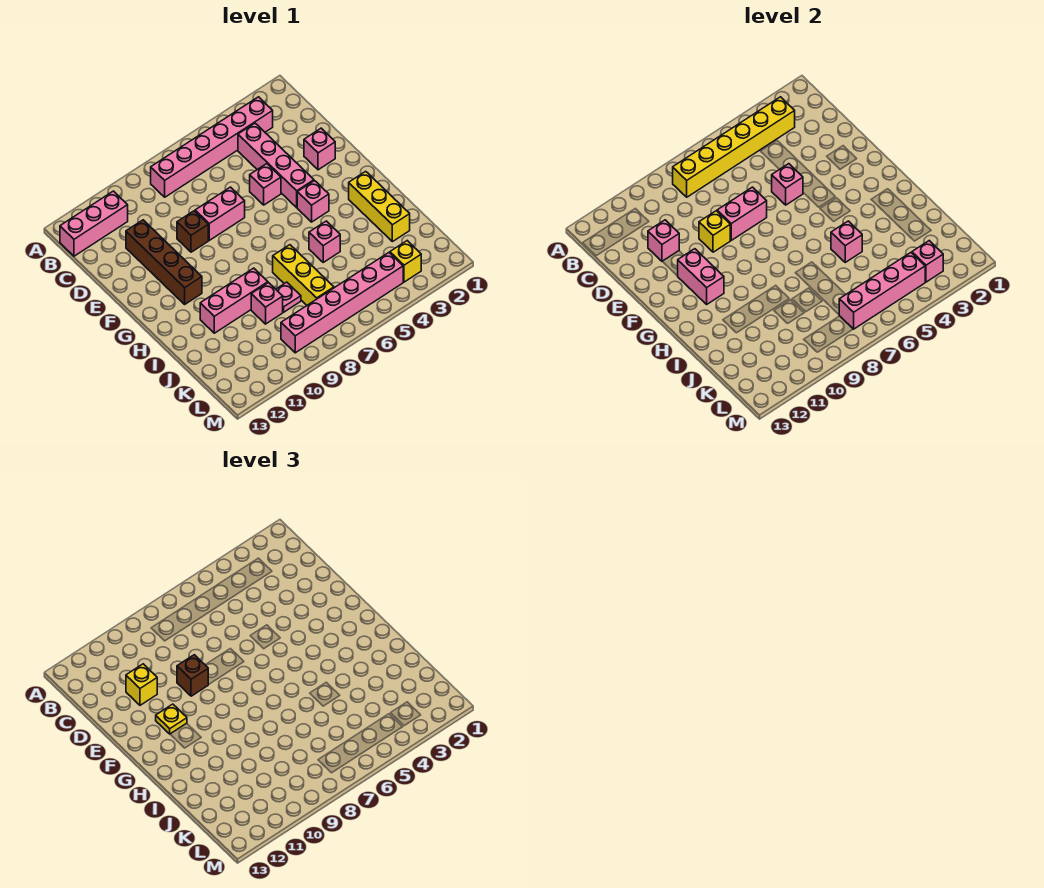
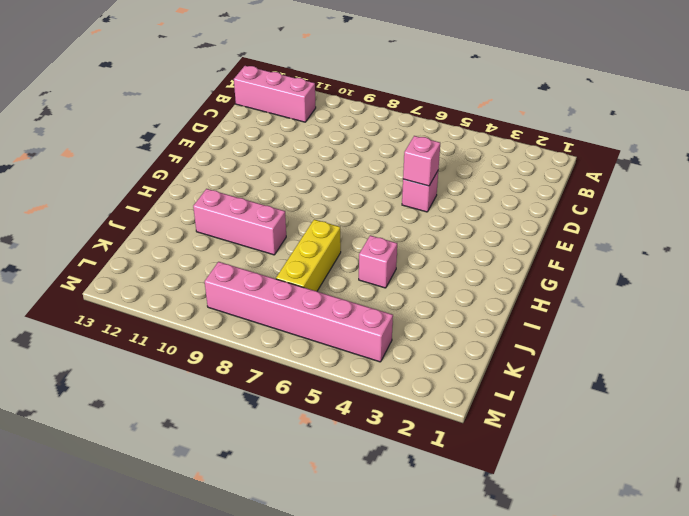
none -> pink 1x6 brick [151,97,273,197]
none -> pink 1x4 brick [238,123,314,208]
none -> brown 1x4 brick [126,220,202,304]

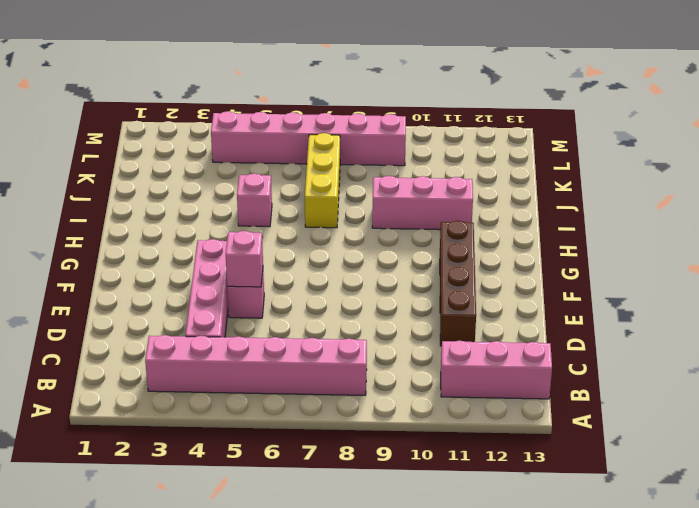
none -> pink 1x1 brick [304,128,335,170]
none -> pink 1x2 brick [195,187,245,240]
none -> brown 1x1 brick [177,211,208,252]

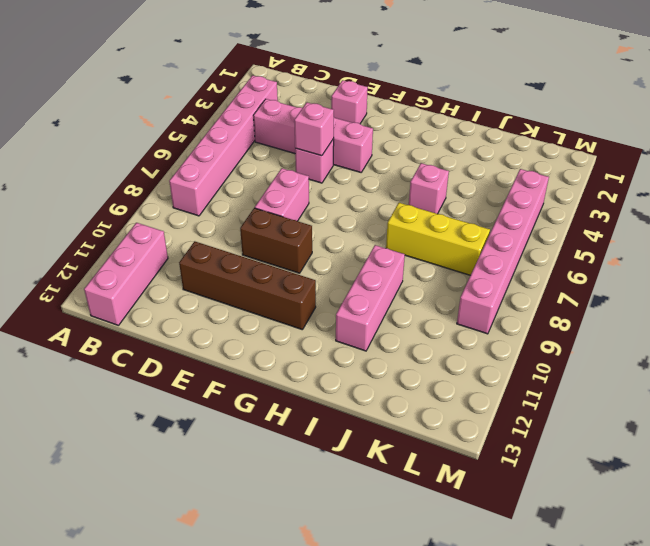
brown 1x2 brick [240,208,312,273] -> brown 1x1 brick [177,211,208,252]
none -> pink 1x1 brick [297,181,329,222]
none -> yellow 1x3 brick [349,171,410,242]
none -> pink 1x1 plate [276,282,301,312]

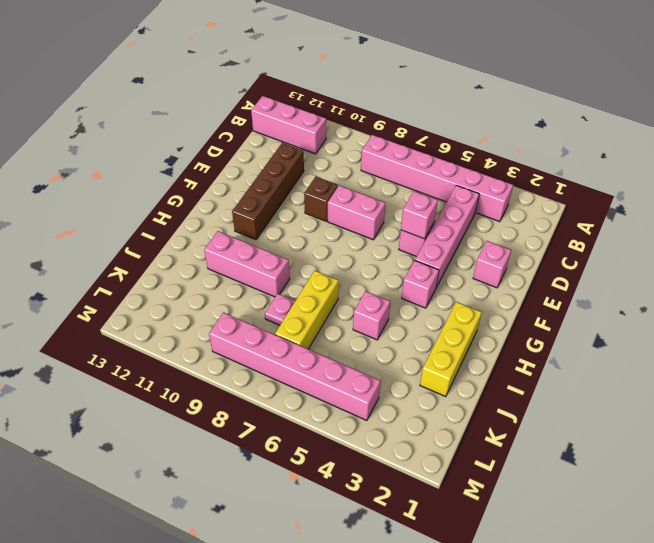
none -> pink 1x1 brick [251,283,283,324]
none -> yellow 1x1 brick [390,241,421,282]
none -> yellow 1x6 brick [673,97,795,197]

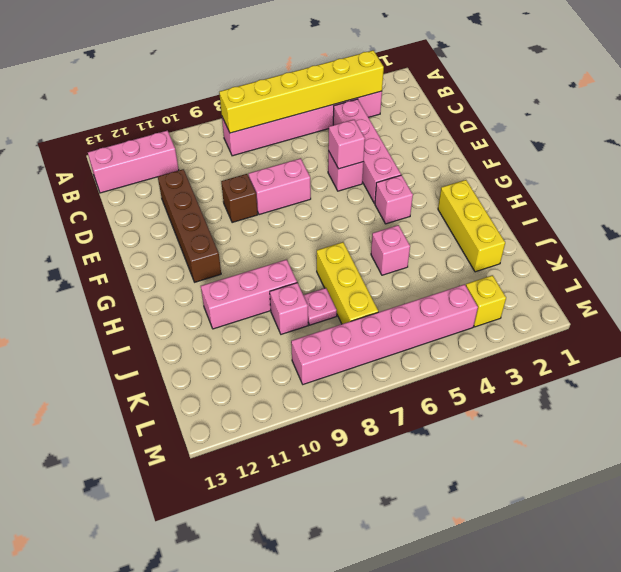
none -> pink 1x1 brick [304,128,335,170]
none -> pink 1x1 brick [648,220,679,261]
none -> pink 1x2 brick [717,187,767,240]

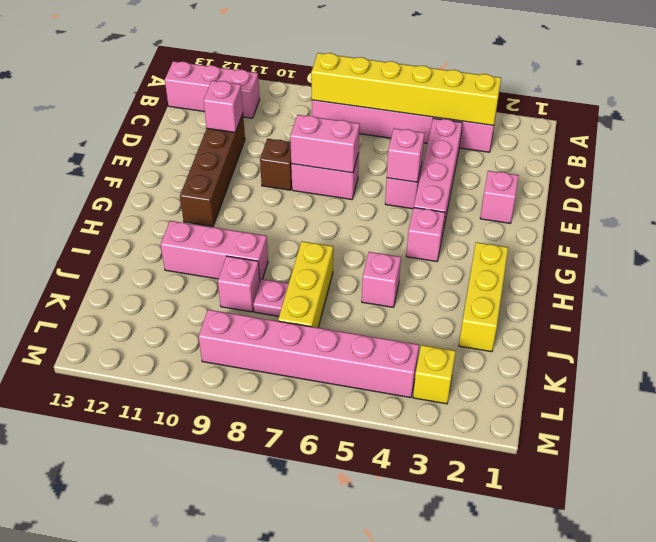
none -> yellow 1x1 brick [699,211,730,252]
none -> pink 1x2 brick [678,249,724,304]
none -> pink 1x1 brick [831,221,862,262]

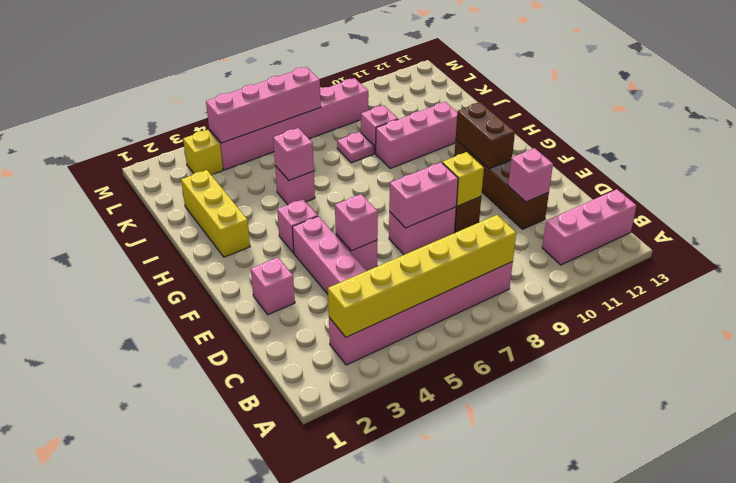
brown 1x2 brick [456,102,515,169] -> pink 1x2 brick [678,249,724,304]
none -> yellow 1x3 brick [273,245,334,305]
none -> pink 1x1 brick [912,241,943,282]
none -> yellow 1x1 brick [126,664,157,705]

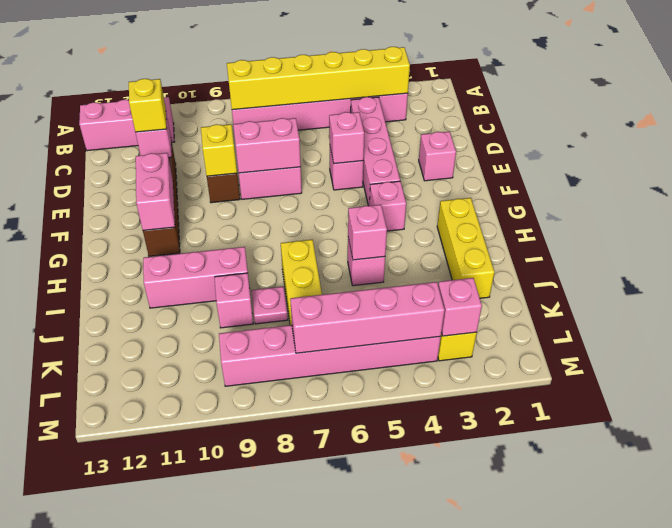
none -> brown 1x1 brick [177,655,208,696]
none -> yellow 1x1 plate [156,704,187,734]

